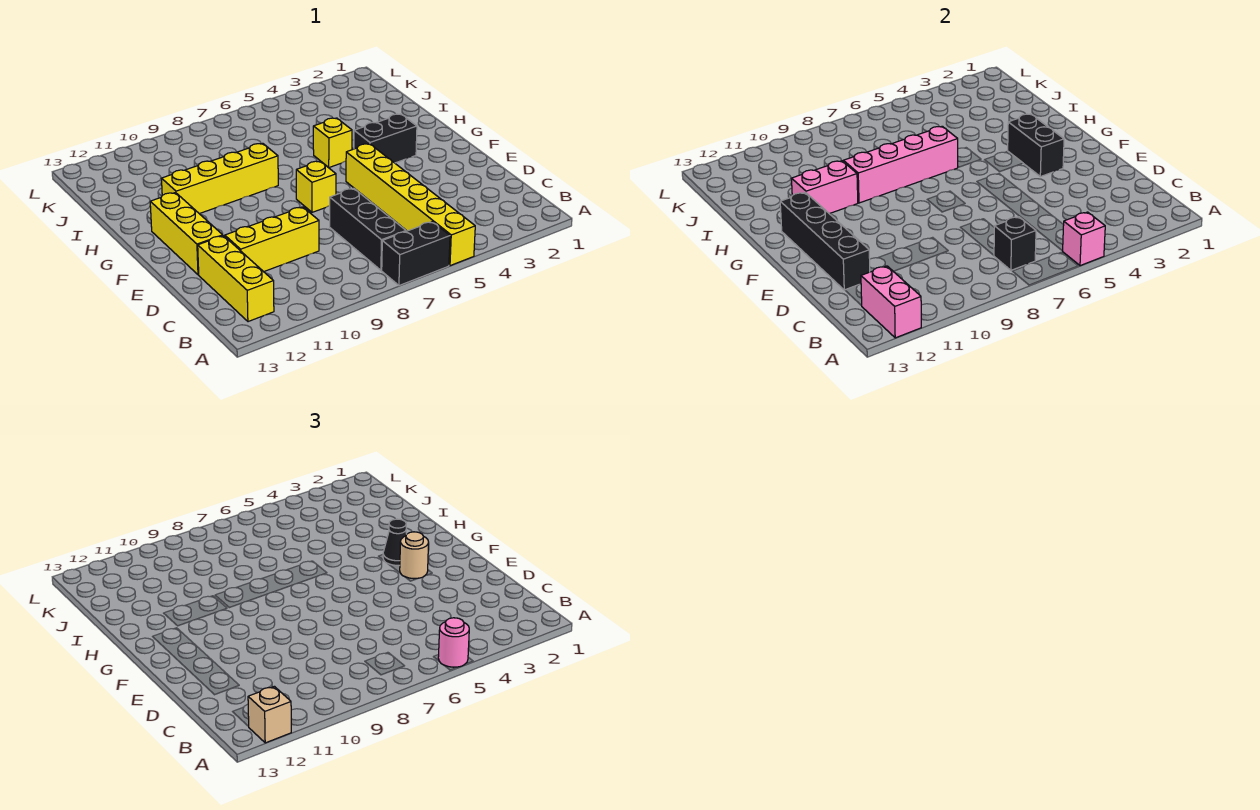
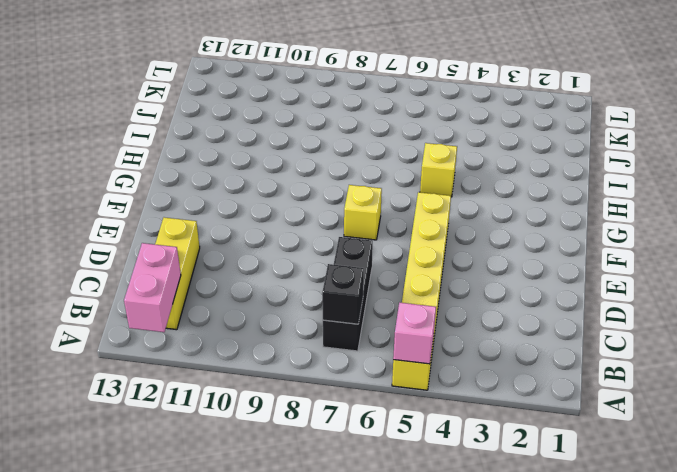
none -> black 1x2 brick [382,222,450,286]
none -> yellow 1x3 brick [225,207,319,272]
none -> yellow 1x3 brick [150,193,223,275]

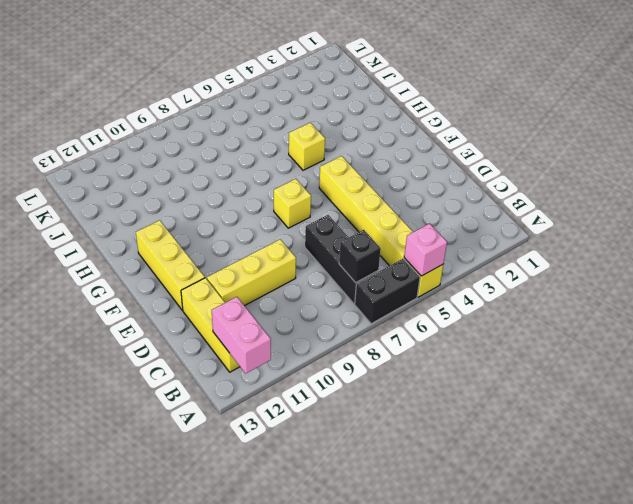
none -> black 1x2 brick [354,114,417,163]
none -> yellow 1x4 brick [161,143,278,214]
none -> black 1x4 brick [780,193,870,290]

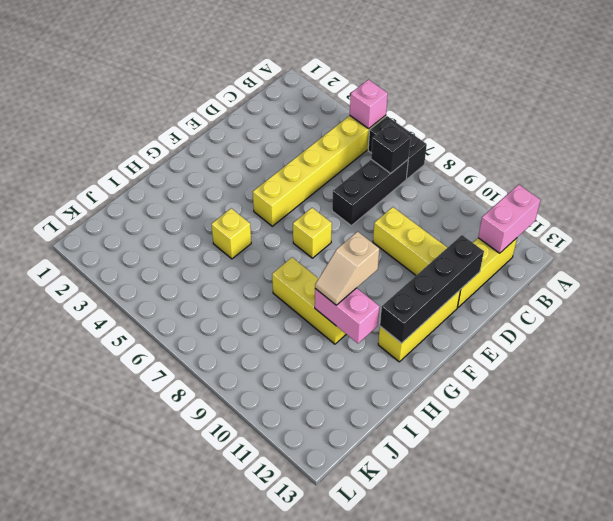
tan 1x2 slope [315,232,379,305] -> none
yellow 1x3 brick [272,257,346,344] -> yellow 1x4 brick [161,143,278,214]
none -> black 1x2 brick [354,114,417,163]
none -> black 1x2 brick [1008,114,1064,177]
none -> pink 1x4 brick [843,126,958,203]

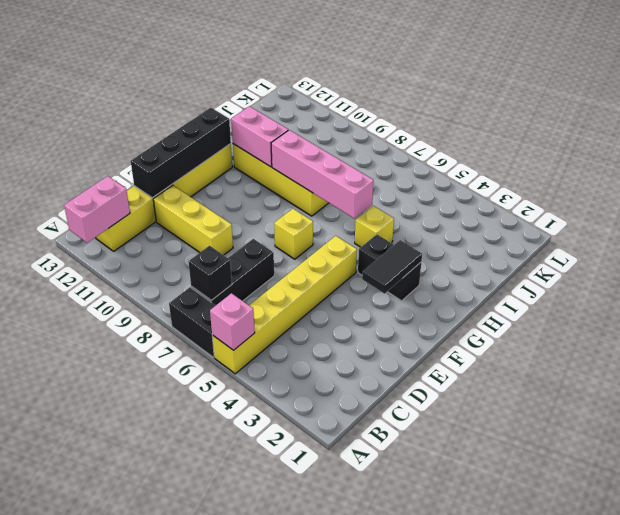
black 1x2 tile [362,240,422,294] -> black 1x2 brick [1008,114,1064,177]
none -> pink 1x1 round brick [438,618,469,667]
none -> tan 1x1 brick [248,686,291,743]
none -> tan 1x1 round brick [400,532,429,579]

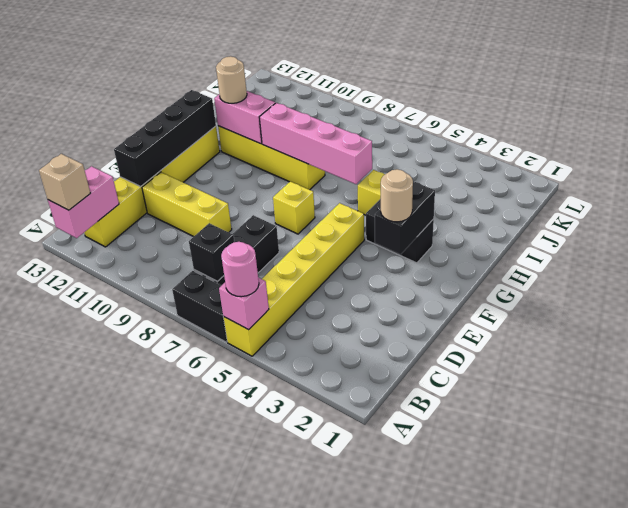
tan 1x1 round brick [216,56,247,103] -> none
none -> black 1x1 cone [383,519,407,565]

